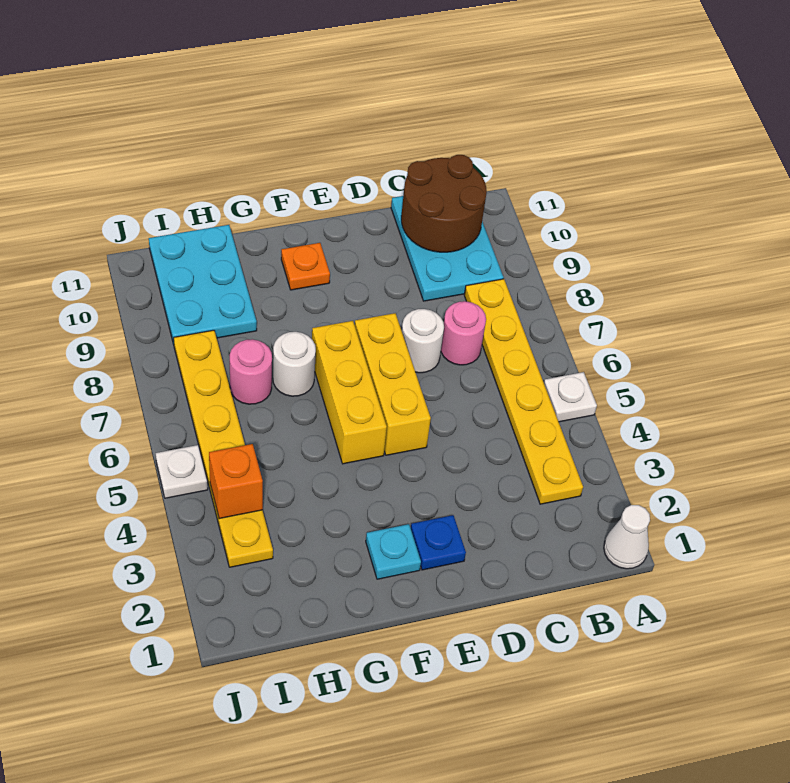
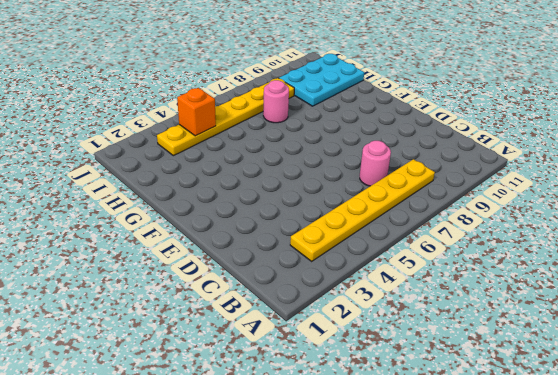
none -> white 1x1 cone [604,505,650,569]
none -> white 1x1 plate [544,372,597,422]
none -> cyan 2x3 plate [391,196,504,301]

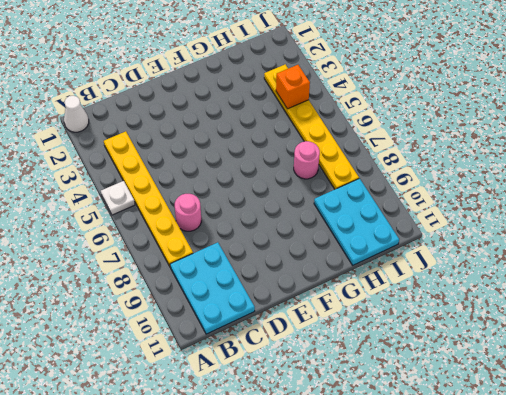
none -> white 1x1 round brick [402,309,444,373]
none -> blue 1x1 plate [411,515,466,570]
none -> yellow 1x3 brick [355,313,431,455]

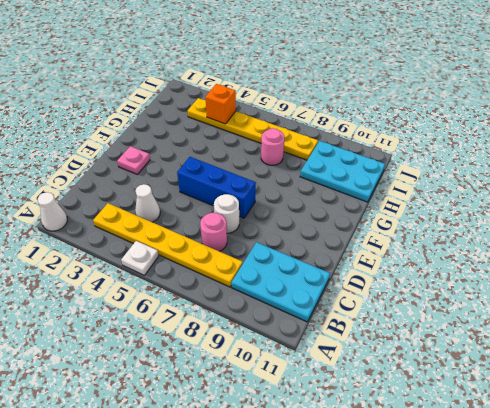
white 1x1 cone [135,184,160,222] -> none
pink 1x1 plate [117,146,150,174] -> blue 1x1 plate [411,515,466,570]
blue 1x3 brick [177,157,256,218] -> yellow 1x3 brick [355,313,431,455]
none -> cyan 1x1 plate [366,524,421,579]
none -> yellow 1x3 brick [312,321,387,464]
none -> orange 1x1 plate [281,243,330,290]

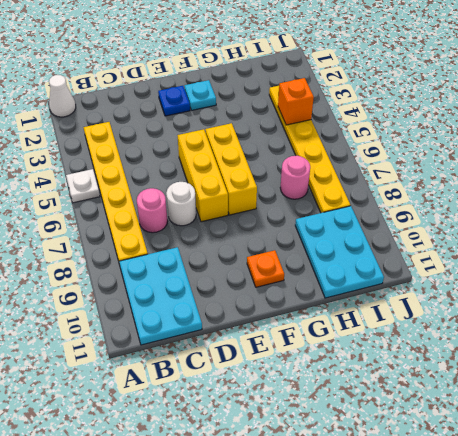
none -> white 1x1 round brick [273,332,316,396]
none -> white 1x1 plate [156,445,208,498]
none -> brown 2x2 round brick [401,155,487,252]

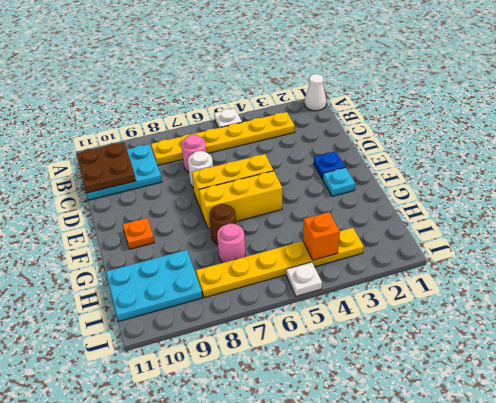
brown 2x2 plate [77,142,136,193] -> brown 2x2 round brick [401,155,487,252]
brown 1x1 round brick [209,204,236,244] -> white 1x1 round brick [273,332,316,396]

